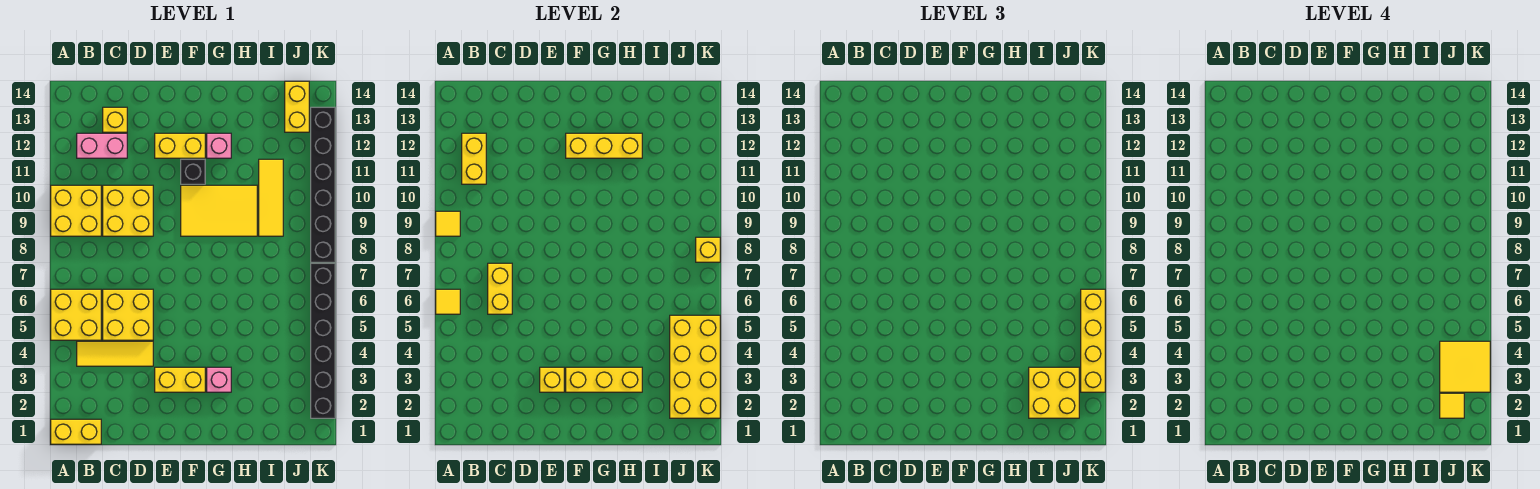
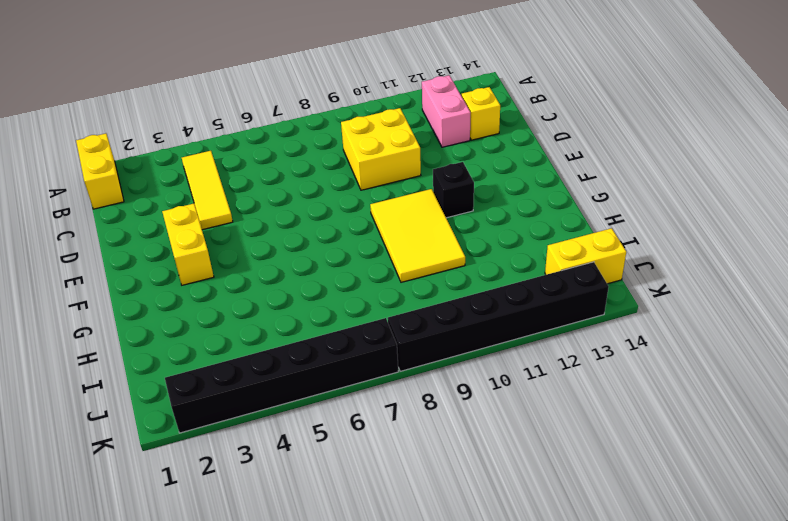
none -> yellow 2x2 brick [51,289,101,340]
none -> yellow 2x2 brick [51,185,101,236]
none -> yellow 2x2 brick [103,289,153,340]
none -> yellow 1x2 brick [155,133,205,158]

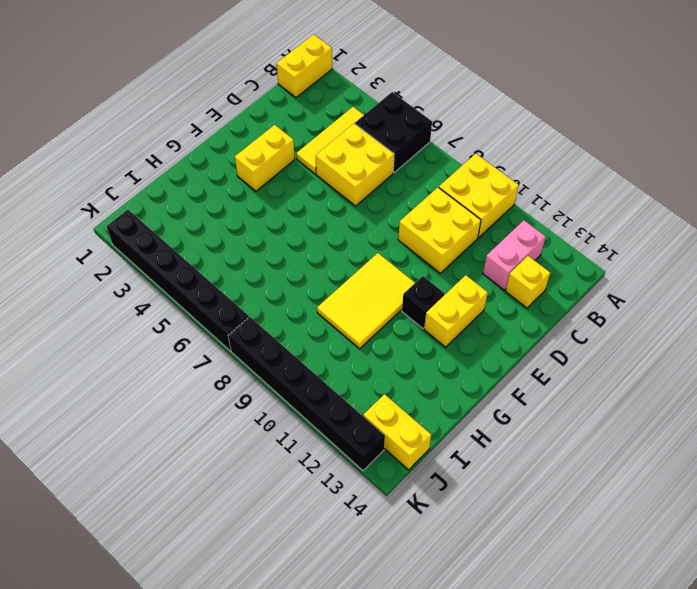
black 2x2 brick [355,92,432,173] -> yellow 2x2 brick [51,289,101,340]
none -> pink 1x1 brick [207,367,231,392]
none -> pink 1x1 brick [207,133,231,158]
none -> yellow 1x3 tile [259,159,283,236]
none -> yellow 1x1 tile [436,289,460,314]

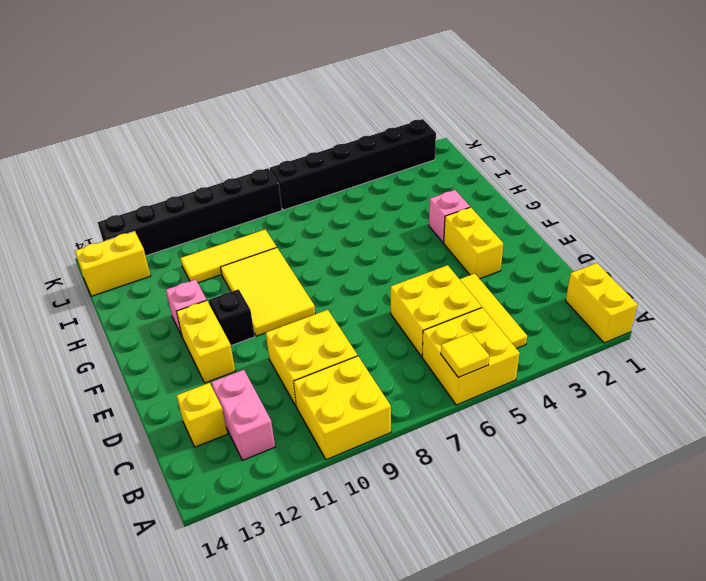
none -> yellow 1x1 tile [436,211,460,236]
none -> yellow 1x2 brick [462,133,486,184]
none -> yellow 1x2 brick [488,263,512,314]
none -> yellow 1x1 brick [540,367,564,392]

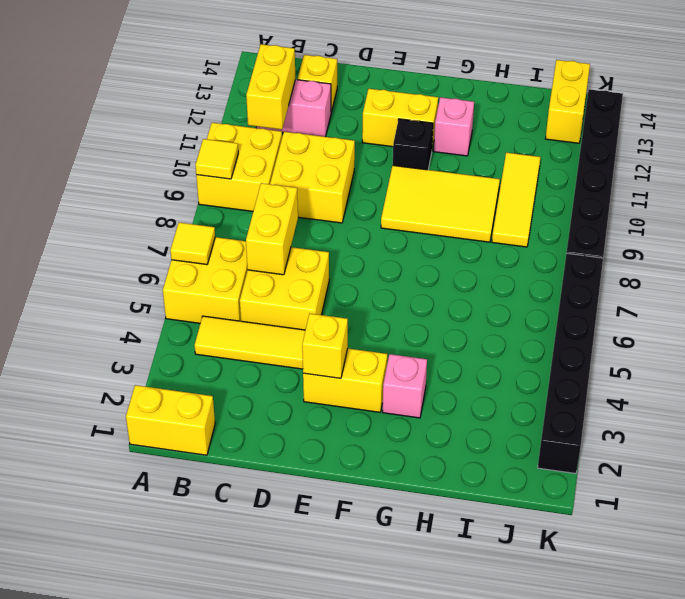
none -> yellow 1x3 brick [566,367,642,392]
none -> yellow 1x3 brick [566,133,642,158]
none -> yellow 2x4 brick [670,315,720,418]
none -> yellow 1x1 brick [696,237,720,262]

